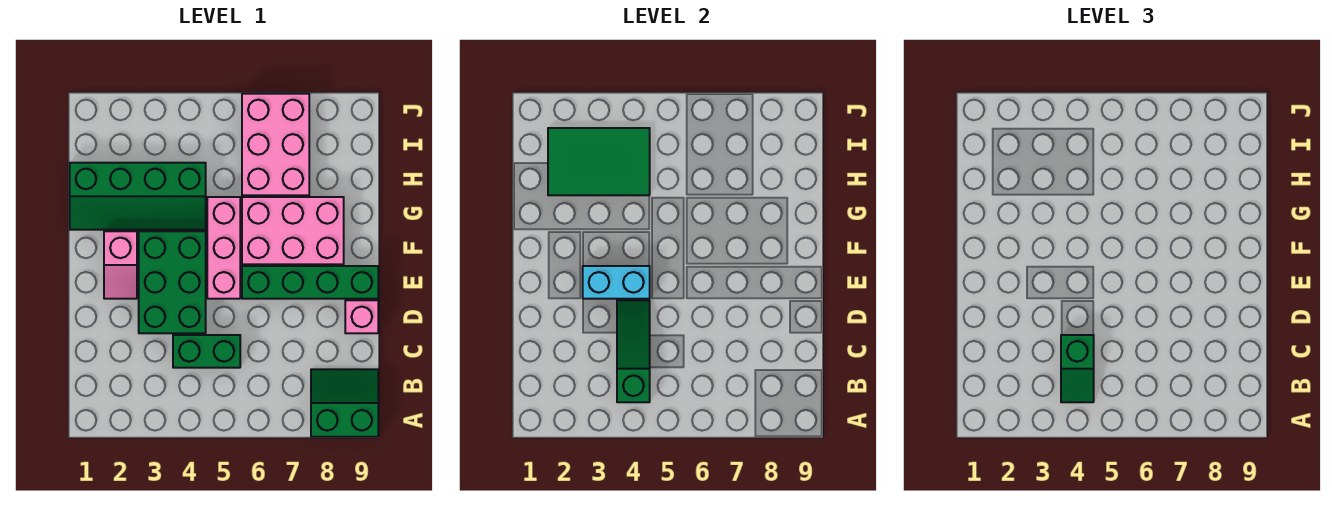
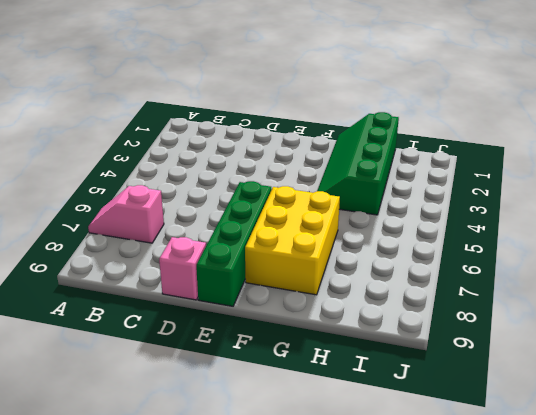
pink 1x2 slope [88,185,164,243] -> pink 1x2 slope moved to [104,231,137,299]
yellow 2x3 brick [245,186,340,295] -> pink 2x3 brick [242,197,344,264]
none -> green 2x2 slope [311,369,378,437]
none -> green 1x2 brick [173,335,240,368]
none -> green 2x3 brick [139,231,206,333]

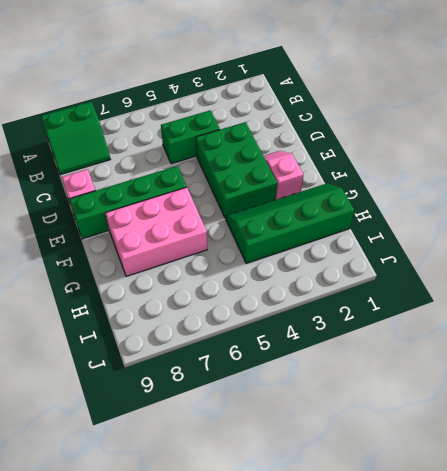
none -> pink 1x3 brick [207,197,240,299]
none -> pink 2x3 brick [242,94,309,195]
none -> green 1x3 slope [617,300,650,402]

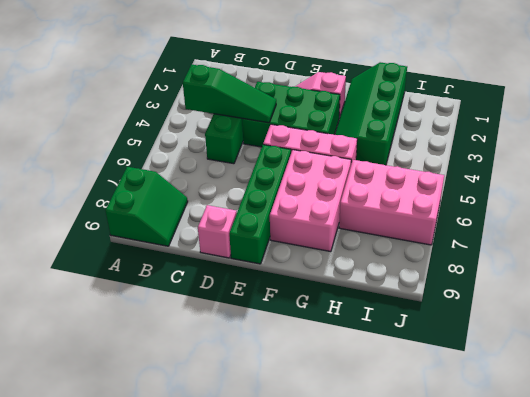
none -> cyan 1x2 brick [583,266,650,299]
none -> green 2x3 tile [548,128,650,195]
none -> green 1x2 slope [1061,335,1094,402]

